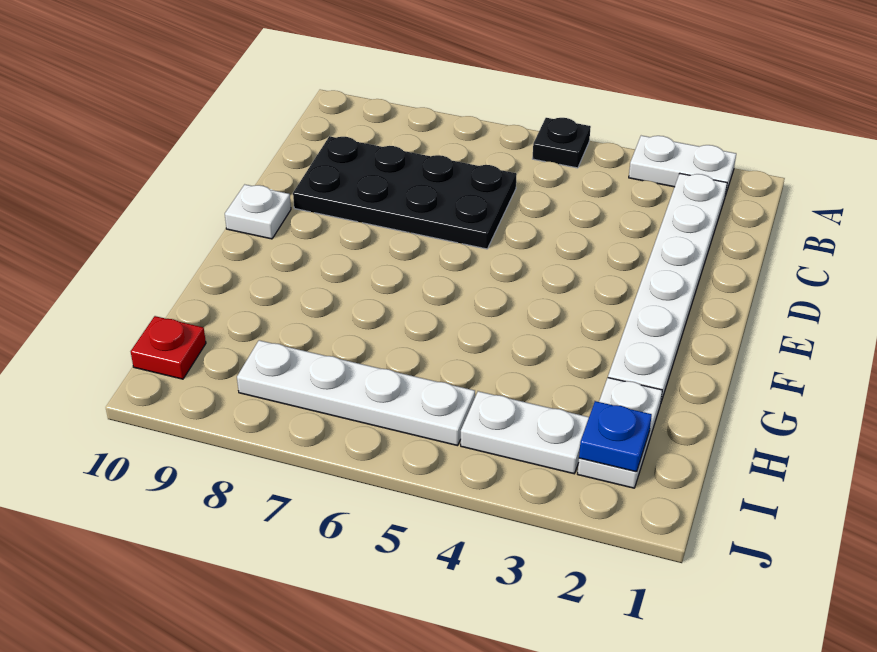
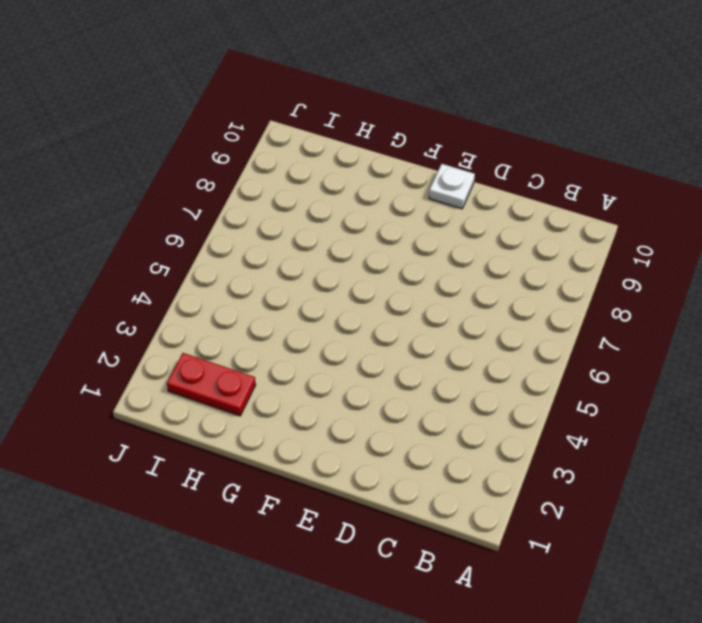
red 1x2 plate [167,353,256,416] -> white 1x2 plate [578,378,662,488]
none -> white 1x2 plate [629,136,736,195]
none -> black 1x1 plate [533,118,591,168]

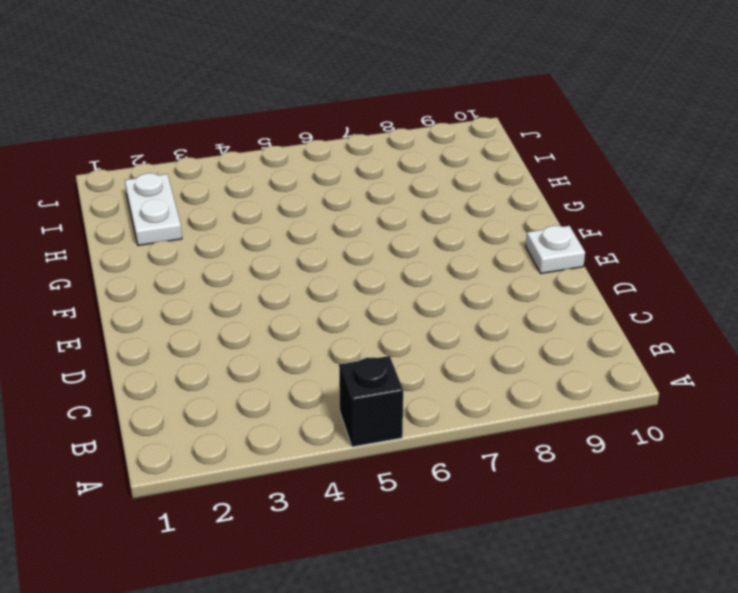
black 1x1 brick [339,356,403,447] -> black 1x1 plate [533,118,591,168]
none -> white 1x2 plate [629,136,736,195]
none -> white 1x6 plate [608,174,727,402]

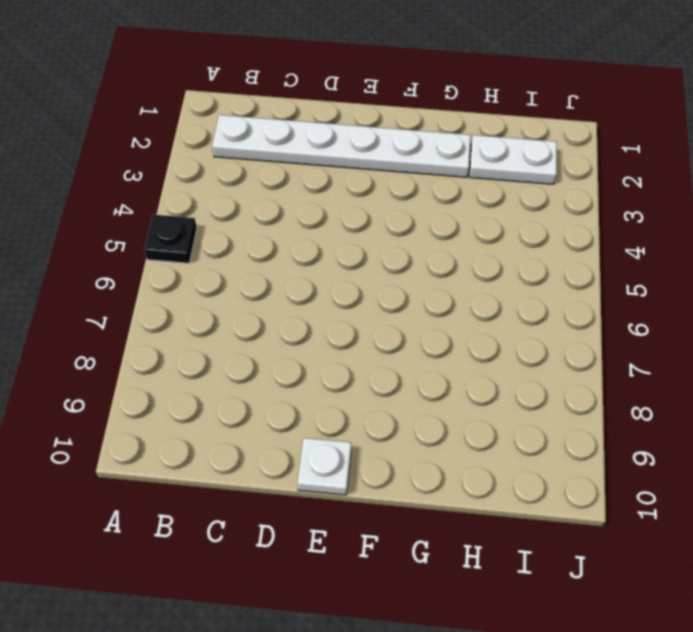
none -> white 1x2 plate [629,136,736,195]
none -> black 2x4 plate [293,136,517,249]

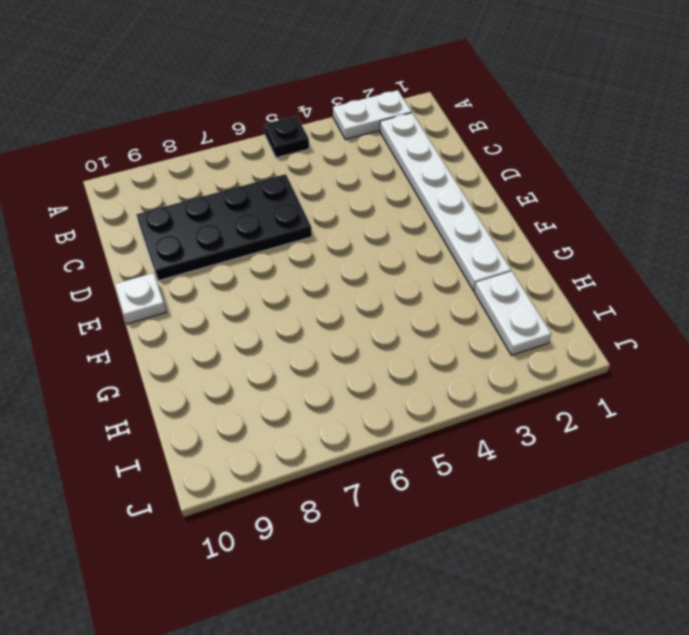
none -> white 1x2 plate [461,391,589,474]
none -> white 1x4 plate [237,340,475,446]

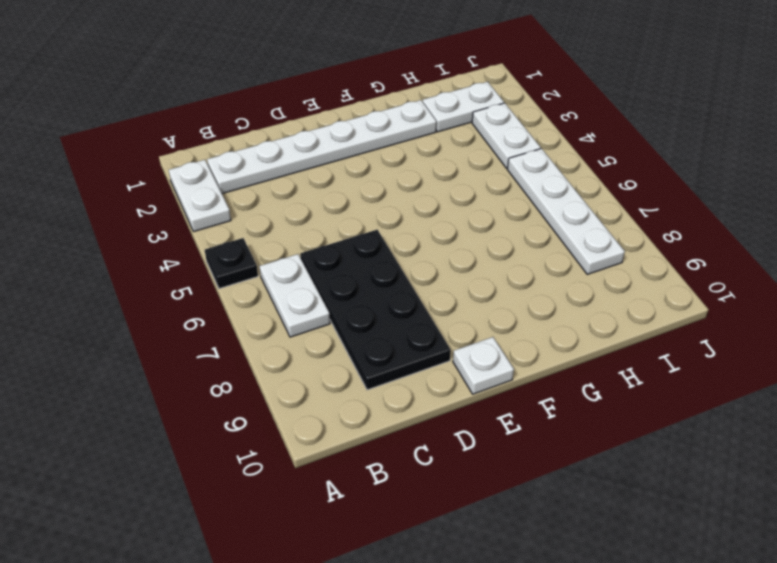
white 1x2 plate [260,254,330,337] -> none
none -> red 1x1 plate [131,316,206,379]
none -> blue 1x1 plate [579,401,652,472]

